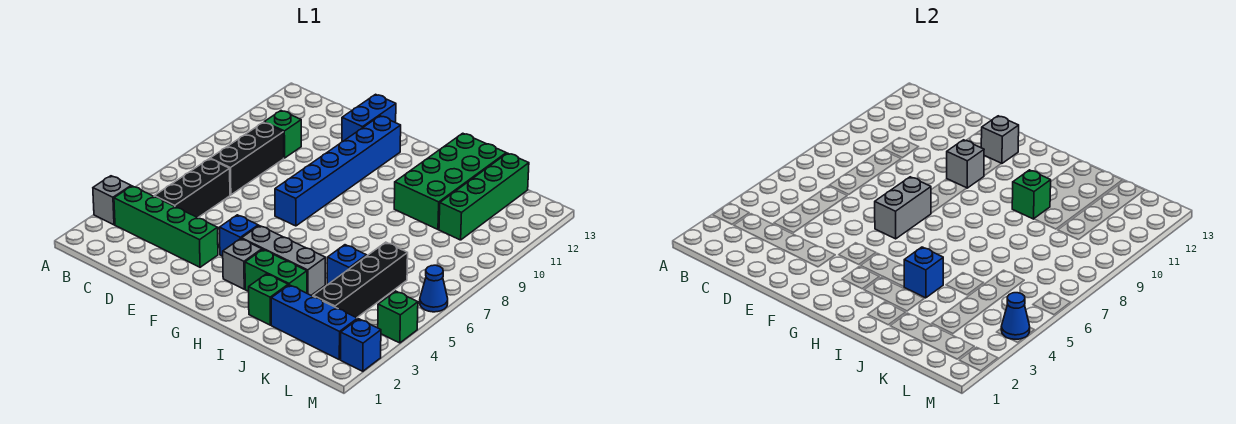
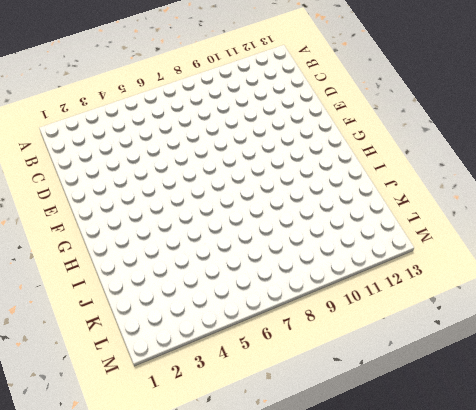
none -> grey 1x1 brick [93,176,131,225]
none -> green 1x4 brick [114,186,218,267]
none -> black 1x3 brick [154,159,230,218]

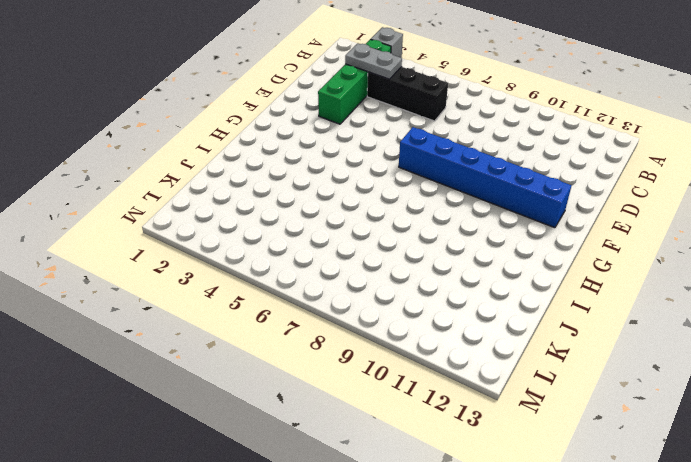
grey 1x2 plate [345,43,402,79] -> none
none -> black 1x3 brick [210,122,284,195]
none -> green 1x1 brick [264,111,301,158]
none -> blue 1x2 brick [342,94,396,142]

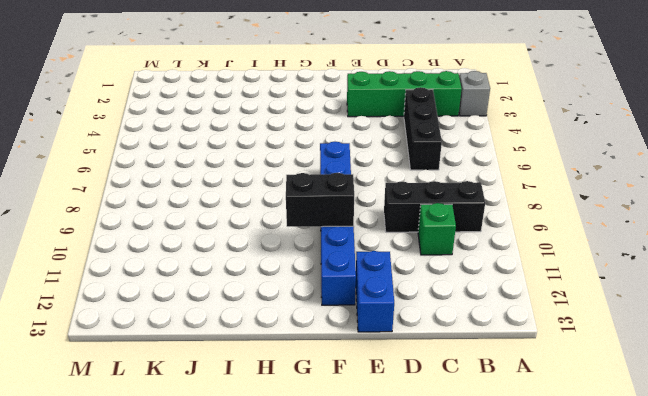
black 1x3 brick [384,181,485,232] -> black 1x3 brick turned to [210,122,284,195]
black 1x2 brick [286,173,354,227] -> grey 1x1 brick [947,140,984,188]
none -> blue 1x1 brick [219,215,258,256]
none -> grey 1x1 brick [223,239,262,289]
none -> grey 1x3 brick [242,226,325,295]

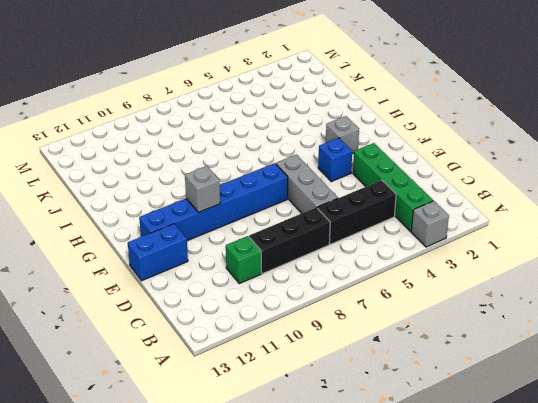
grey 1x3 brick [276,155,338,213] -> grey 1x3 brick moved to [242,226,325,295]
none -> green 1x2 brick [245,250,307,293]
none -> green 1x1 brick [249,274,288,325]
none -> green 2x4 brick [394,133,506,229]

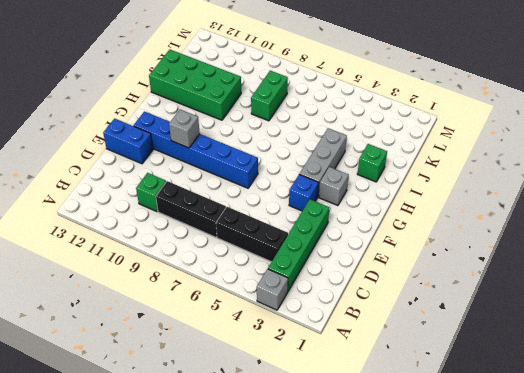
green 1x2 brick [251,71,288,121] -> green 1x2 brick moved to [245,250,307,293]
none -> blue 1x3 brick [271,285,357,360]
none -> blue 1x1 brick [327,245,367,285]
none -> black 1x4 brick [313,242,408,318]

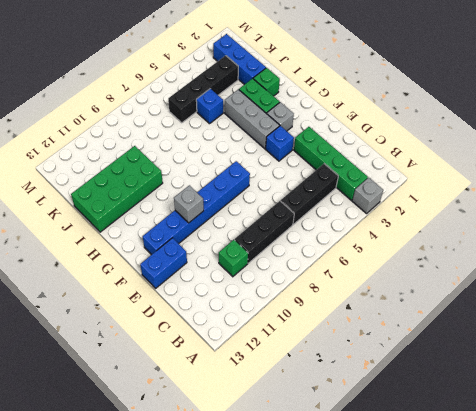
none -> green 1x4 brick [439,153,529,240]
none -> blue 1x1 brick [341,319,381,371]
none -> green 1x1 brick [378,291,418,343]

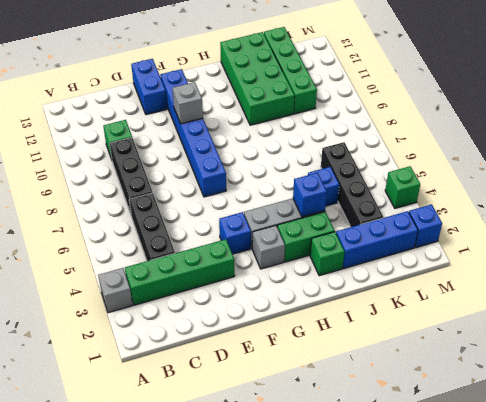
none -> blue 1x1 cone [420,265,448,312]
none -> grey 1x2 brick [875,177,931,239]
none -> grey 1x1 brick [981,116,1019,164]

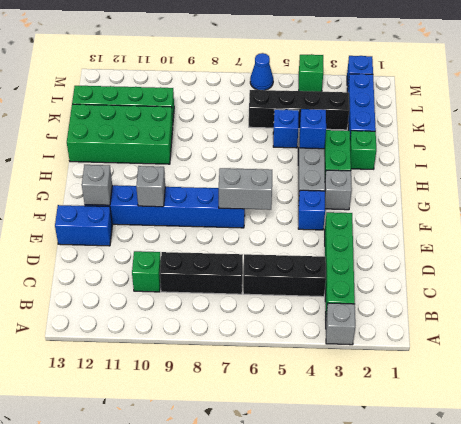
none -> green 1x1 brick [1012,170,1051,219]
none -> blue 1x1 cone [1001,293,1030,339]

